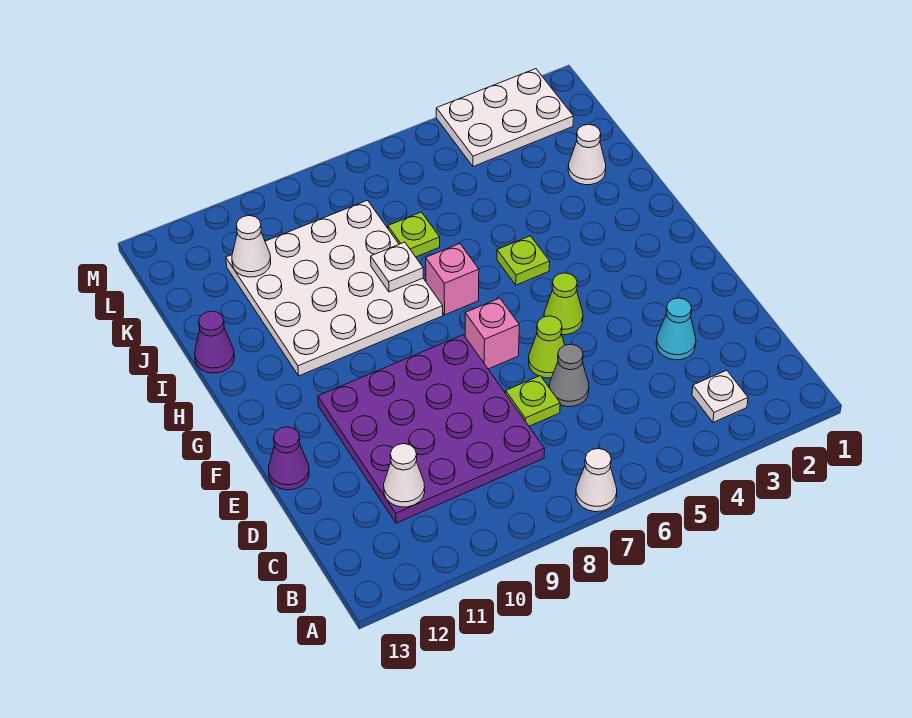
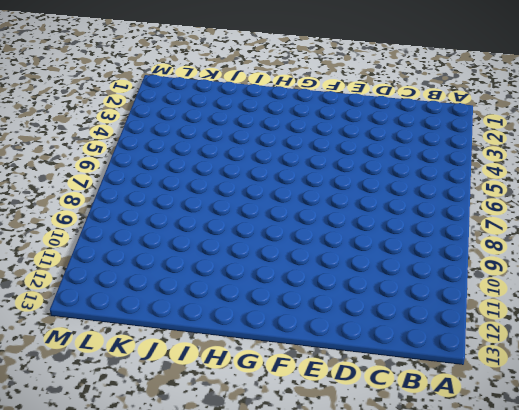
none -> white 1x1 cone [576,448,617,512]
none -> white 1x1 plate [692,370,748,422]
none -> purple 4x4 plate [318,335,545,523]

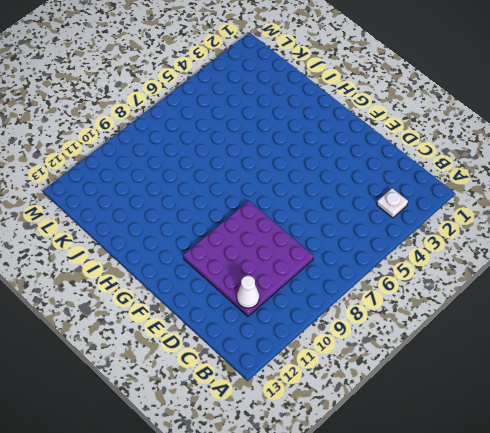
none -> white 1x1 cone [576,448,617,512]
none -> cyan 1x1 cone [656,298,696,360]
none -> grey 1x1 cone [549,344,589,407]

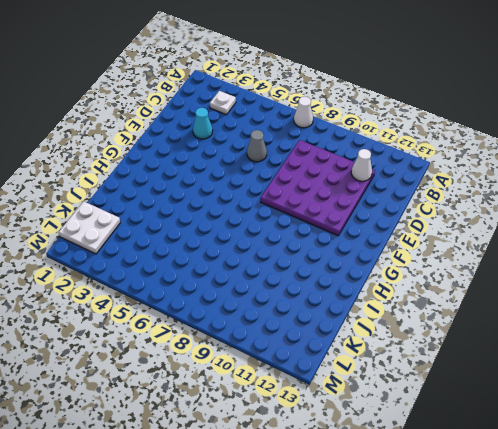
white 2x2 plate [59,201,120,254] -> white 2x3 plate [436,69,574,167]
none -> lime 1x1 plate [506,376,560,426]
none -> lime 1x1 cone [529,316,565,378]
none -> purple 1x1 cone [269,427,309,490]

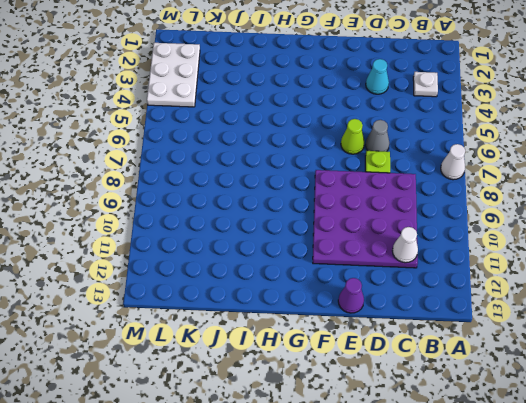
none -> lime 1x1 cone [544,273,583,335]
none -> pink 1x1 brick [465,298,519,369]
none -> lime 1x1 plate [497,236,550,285]

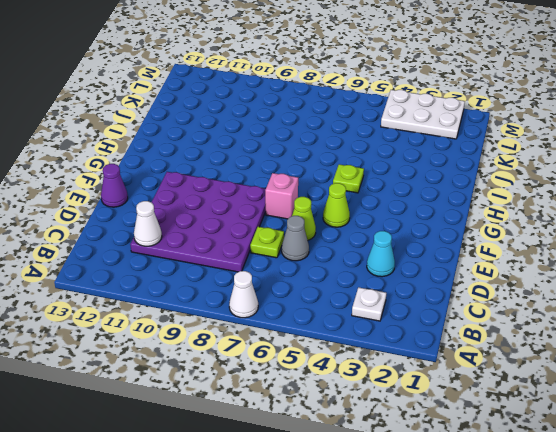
none -> pink 1x1 brick [426,244,479,315]
none -> white 4x4 plate [226,200,443,376]
none -> purple 1x1 cone [195,311,234,373]

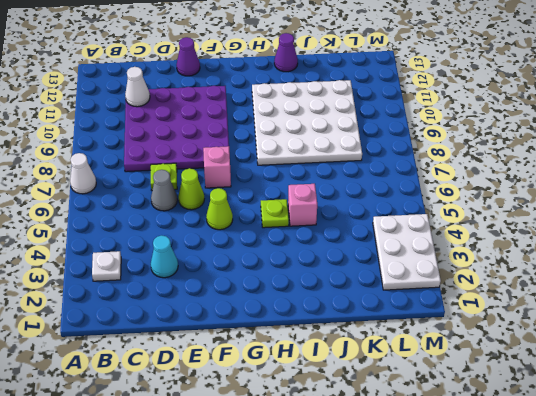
pink 1x1 brick [288,184,317,226] -> pink 1x1 brick moved to [426,244,479,315]
none -> white 1x1 cone [568,124,606,185]
none -> lime 1x1 plate [388,212,440,257]
none -> white 1x1 plate [371,242,423,292]

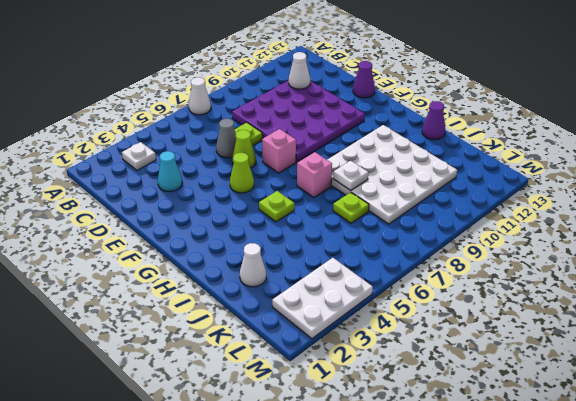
none -> white 1x1 cone [232,215,271,277]

